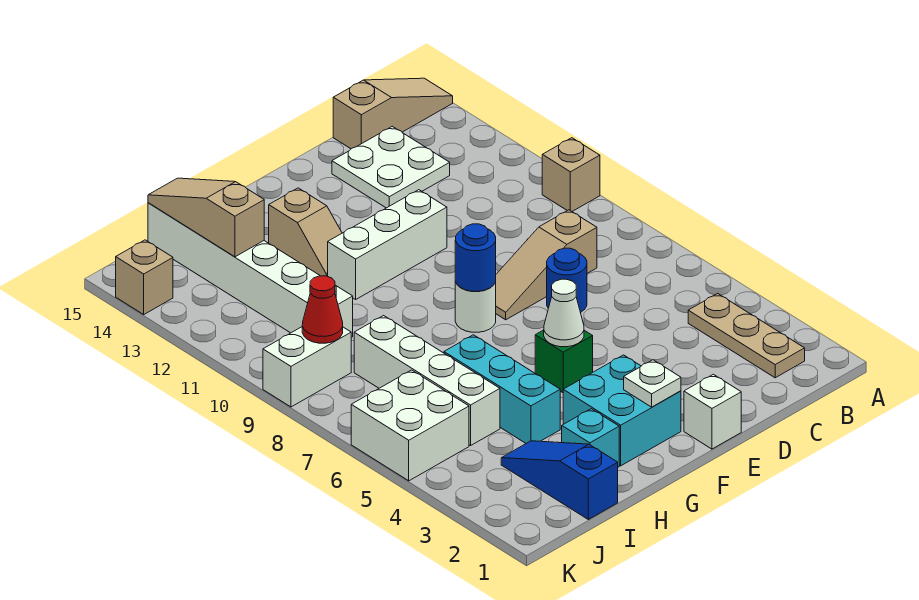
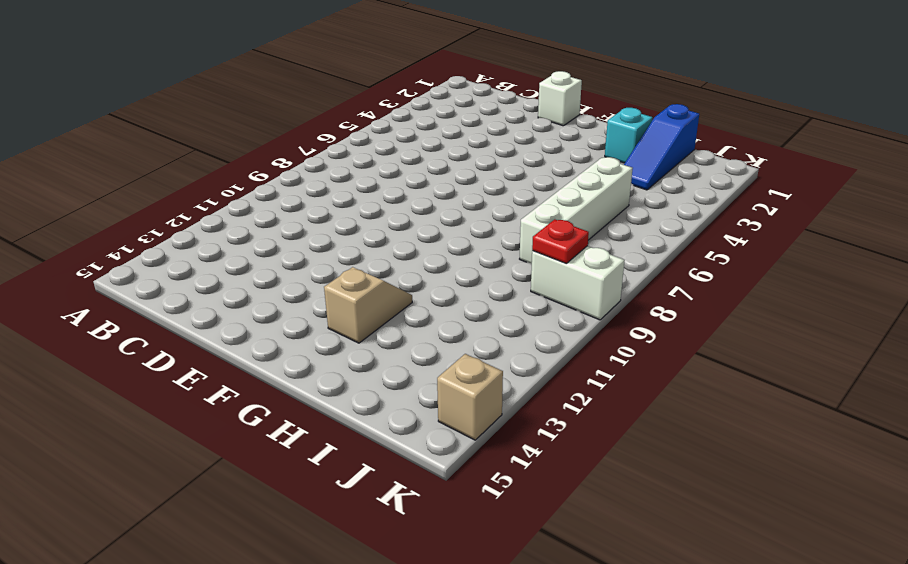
red 1x1 plate [532,219,589,264] -> red 1x1 cone [302,276,343,343]
none -> tan 1x1 brick [542,138,600,211]
none -> tan 1x3 slope [333,78,453,149]
none -> tan 1x3 plate [688,294,805,378]

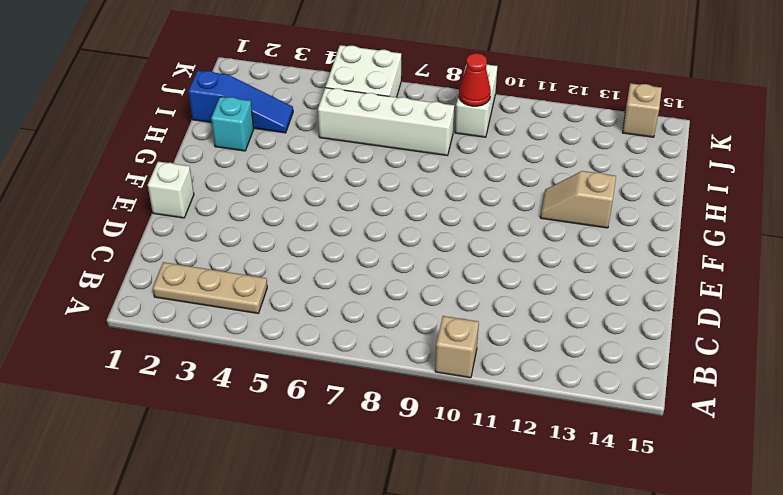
none -> tan 1x3 slope [333,78,453,149]
none -> tan 1x3 slope [496,210,597,320]
none -> white 2x2 plate [332,126,450,208]

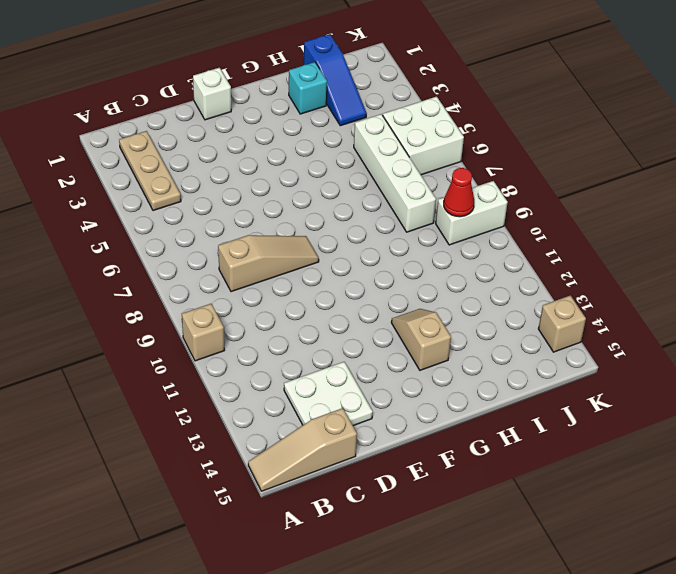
none -> blue 1x1 round brick [547,248,587,312]
none -> white 1x3 brick [328,190,447,299]
none -> cyan 2x2 brick [563,355,681,466]

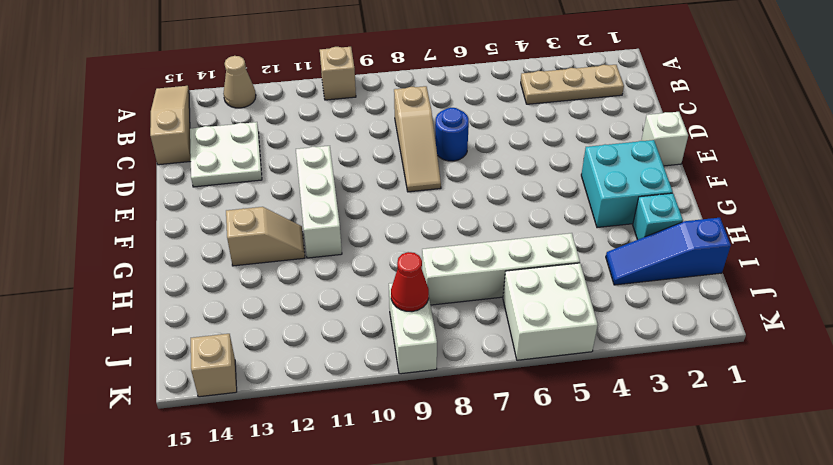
tan 1x1 cone [223,56,256,108] -> none
none -> green 1x1 brick [535,330,593,393]
none -> white 1x1 round brick [455,282,496,332]
none -> cyan 1x3 brick [444,335,560,443]

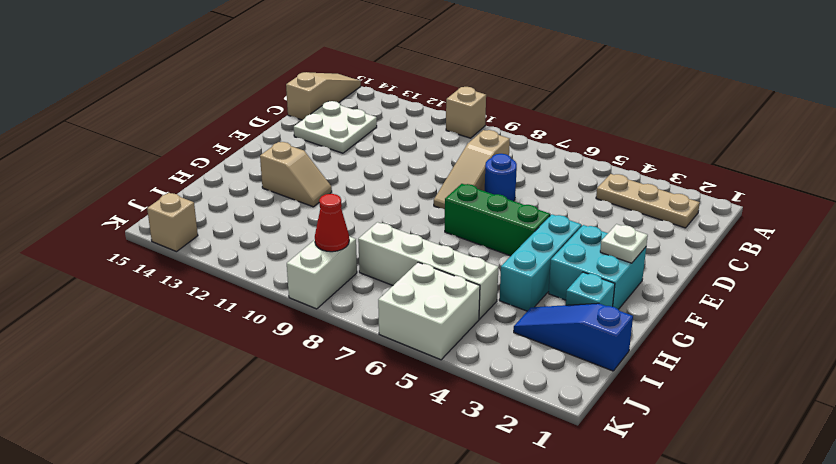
cyan 1x3 brick [499,214,582,311] -> cyan 1x3 brick turned to [444,335,560,443]
green 1x3 brick [445,184,550,256] -> green 1x1 brick [535,330,593,393]
none -> white 1x1 brick [684,374,741,449]
none -> white 1x3 brick [328,190,447,299]
none -> white 1x1 round brick [455,282,496,332]

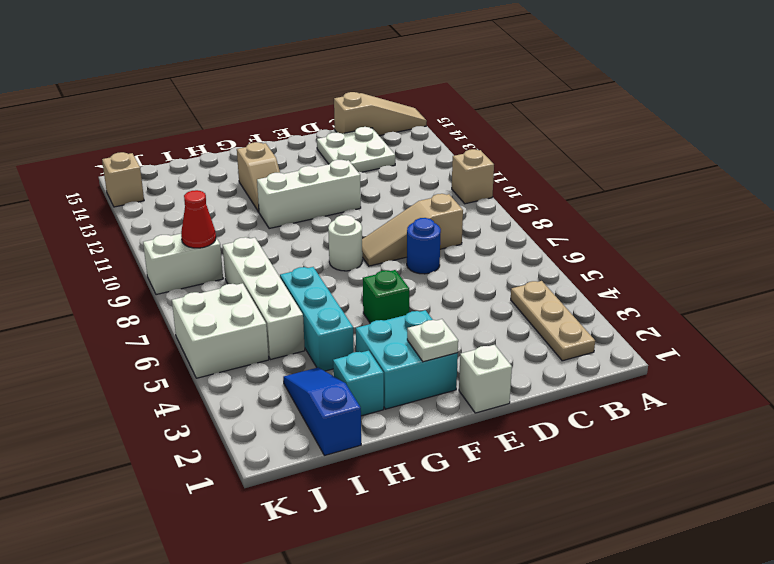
none -> white 1x6 brick [148,203,353,337]
none -> white 1x1 cone [544,279,584,347]
none -> blue 1x1 round brick [455,224,496,291]

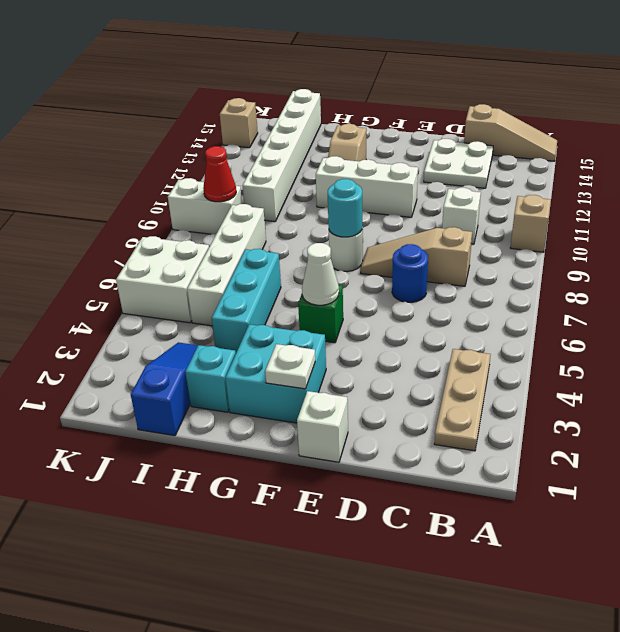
white 1x1 brick [442,188,481,244] -> none
cyan 1x1 round brick [328,179,363,237] -> blue 1x1 round brick [455,224,496,291]
none -> tan 1x3 slope [148,178,264,257]

